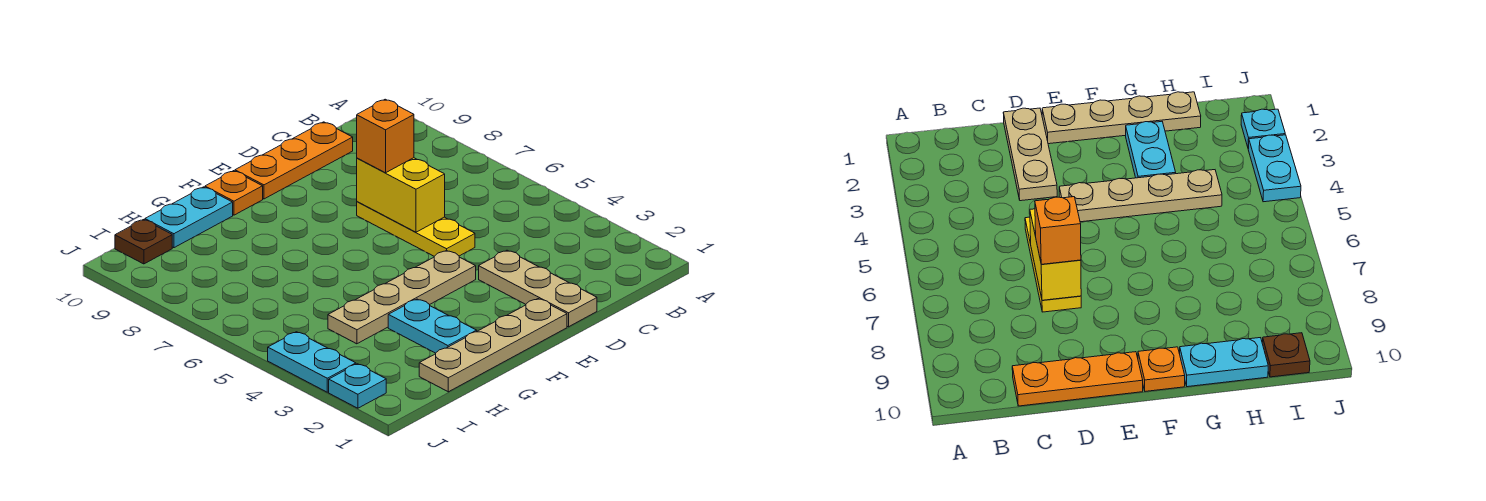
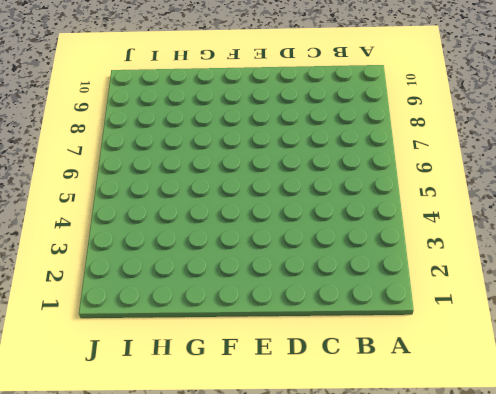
none -> orange 1x3 plate [235,122,353,199]
none -> tan 1x3 plate [479,250,597,327]
none -> yellow 1x3 plate [357,202,475,256]

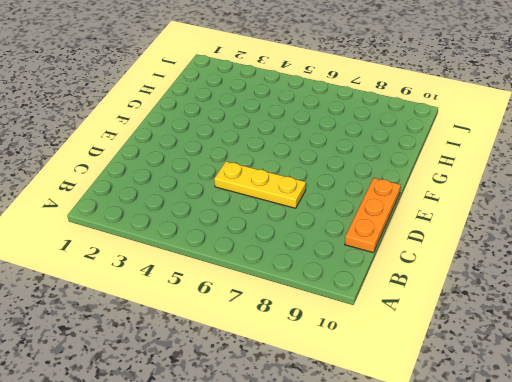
none -> tan 1x3 plate [479,250,597,327]
none -> tan 1x4 plate [419,299,567,392]
none -> tan 1x4 plate [328,250,476,344]

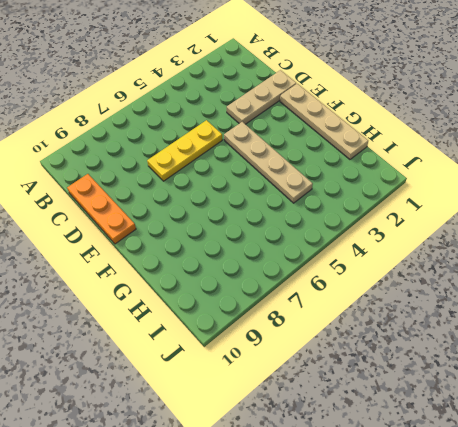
none -> orange 1x1 plate [205,171,263,215]
none -> cyan 1x2 plate [388,299,477,353]
none -> cyan 1x2 plate [145,187,233,248]

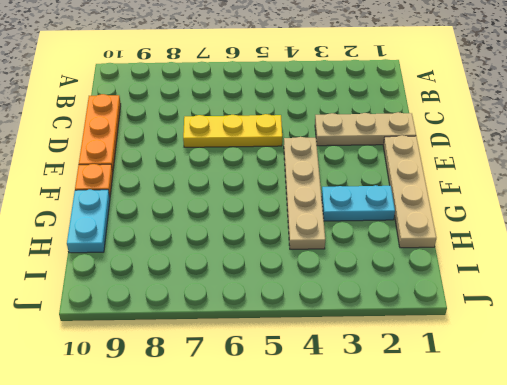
none -> brown 1x1 plate [115,220,172,264]
none -> cyan 1x1 plate [329,364,386,408]
none -> cyan 1x2 plate [268,332,356,392]

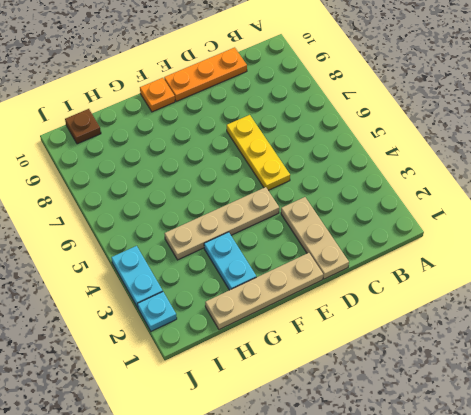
none -> cyan 1x2 plate [145,187,233,248]
none -> yellow 1x2 brick [357,158,445,232]
none -> orange 1x1 brick [357,99,414,173]

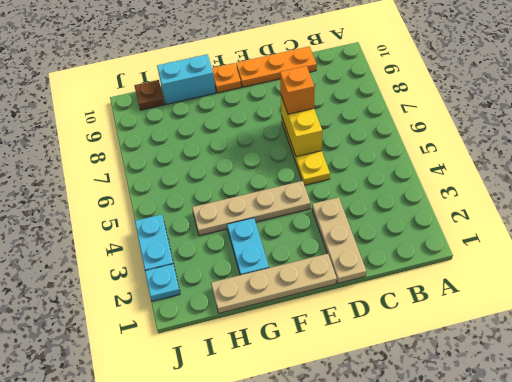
cyan 1x2 brick [157,54,216,104] -> cyan 1x2 plate [145,187,233,248]

